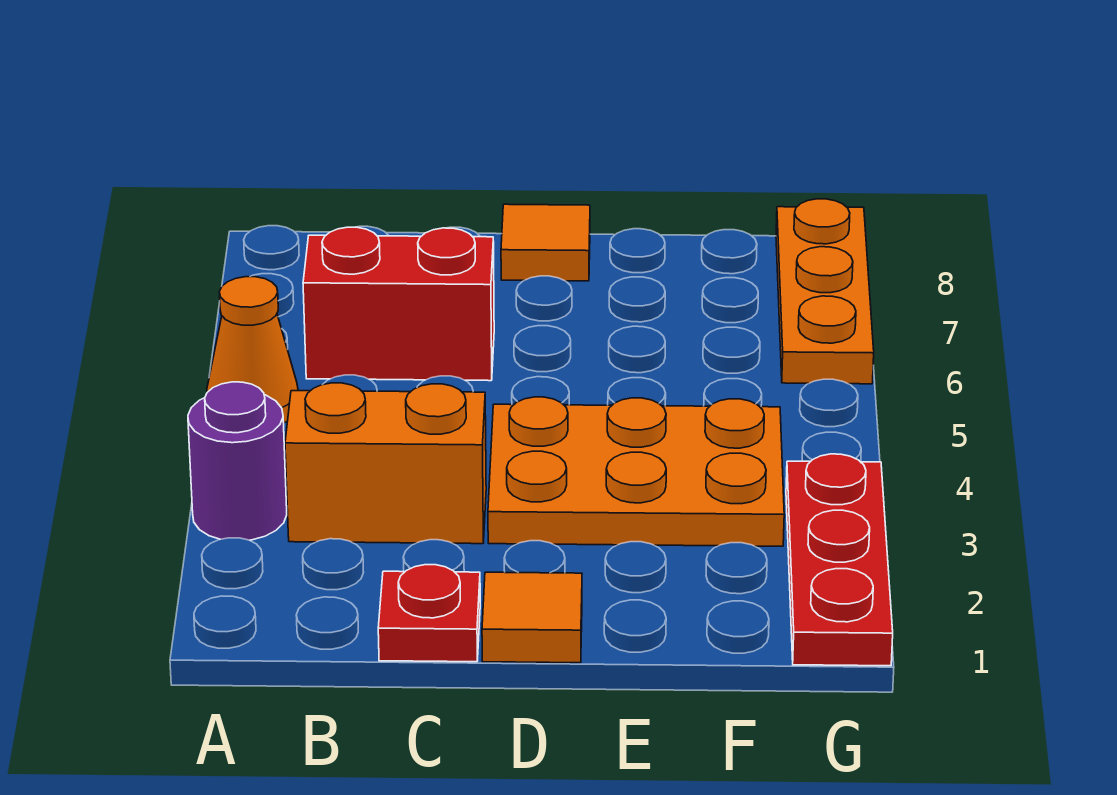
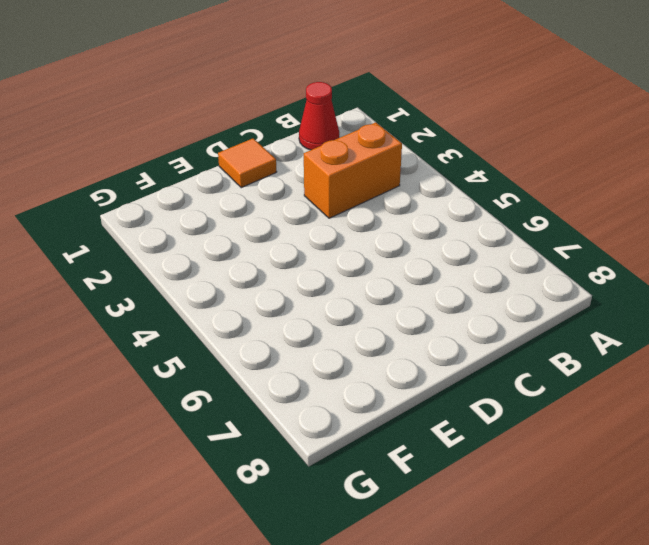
red 1x1 cone [299,82,339,150] -> none
none -> purple 1x1 round brick [188,382,287,540]
none -> orange 1x1 cone [207,277,298,423]

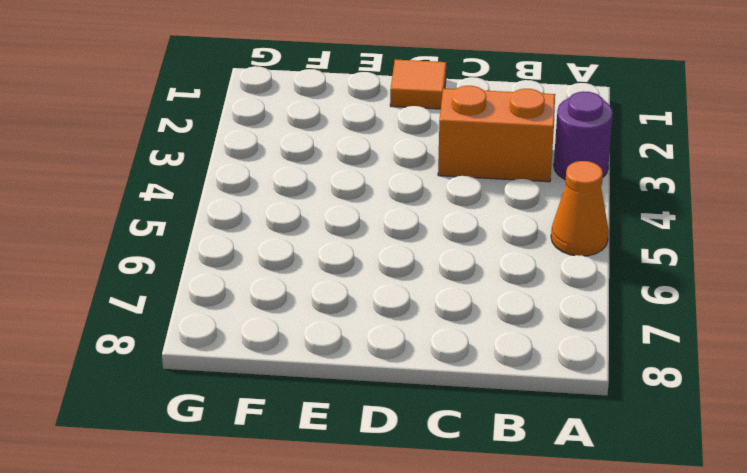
none -> red 1x2 brick [303,227,494,381]
none -> red 1x1 plate [378,565,480,662]

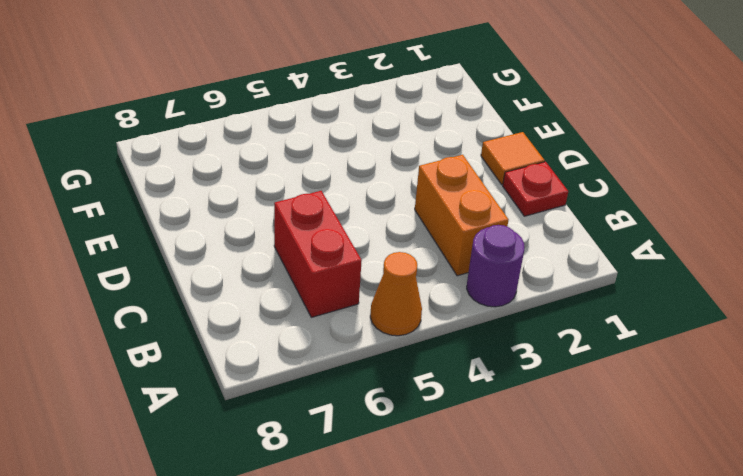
none -> orange 2x3 plate [488,397,784,546]
none -> orange 1x1 tile [501,204,590,281]

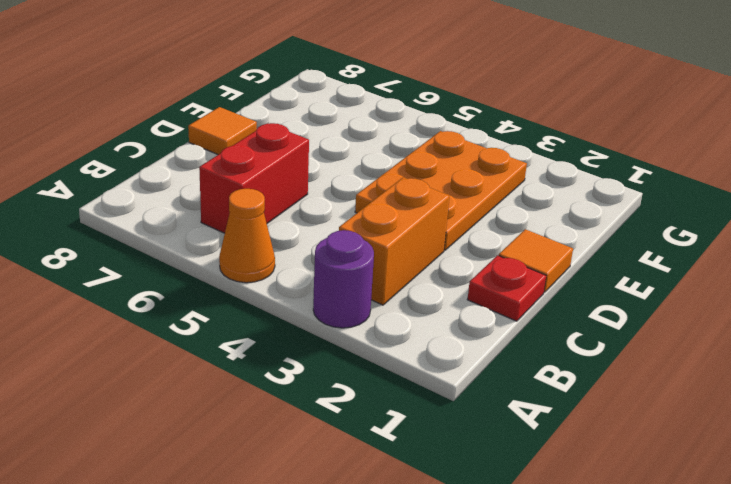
none -> red 1x3 plate [786,454,893,666]
none -> orange 1x3 plate [776,199,874,384]

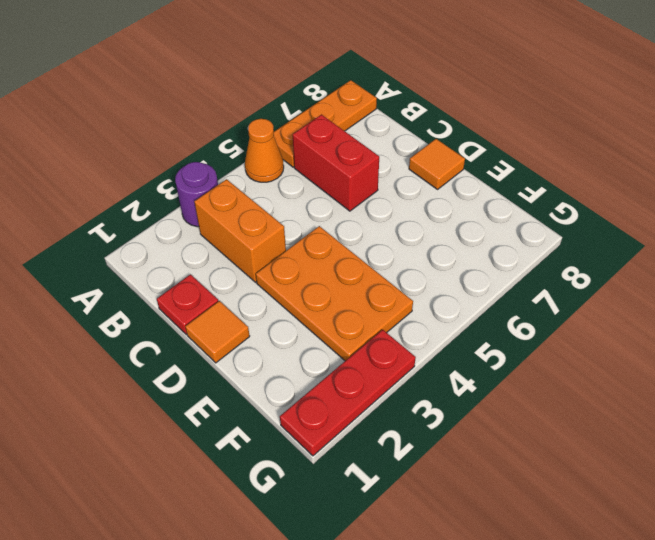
orange 1x3 plate [274,80,377,167] -> orange 1x3 plate moved to [776,199,874,384]

